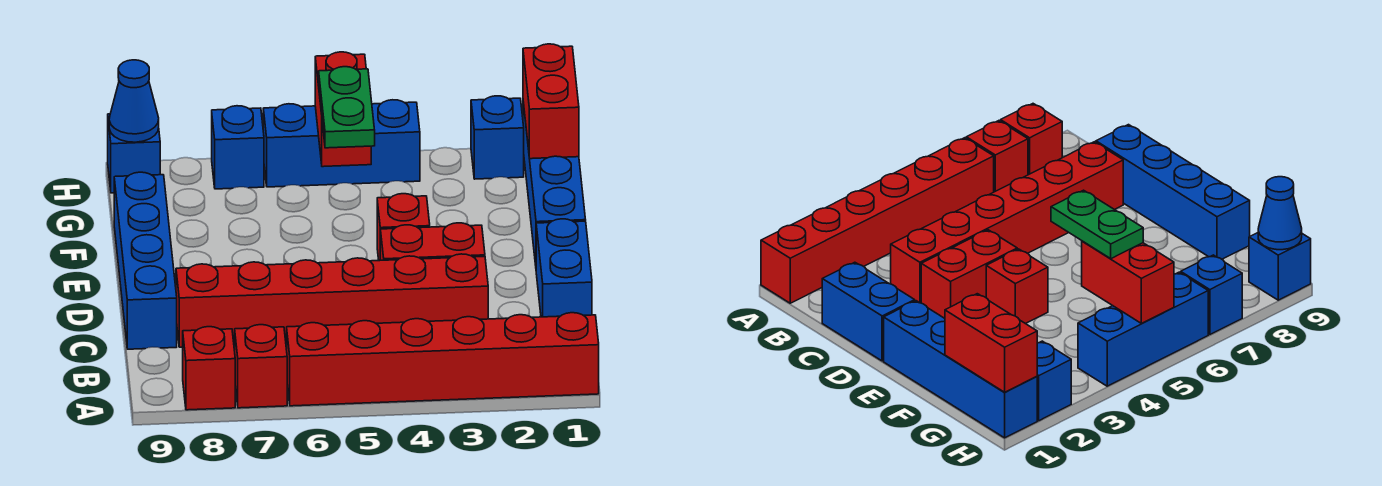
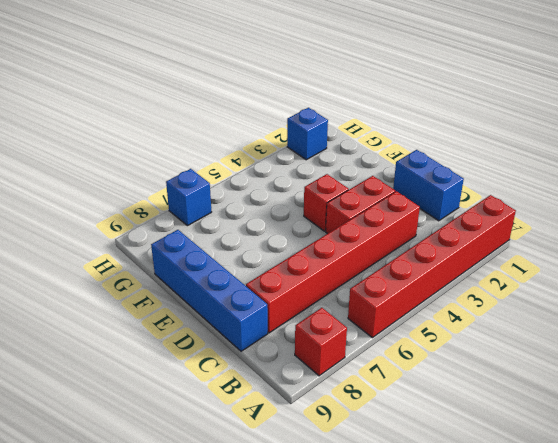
none -> red 1x1 brick [235,325,287,408]
none -> blue 1x4 brick [523,102,586,265]
none -> blue 1x3 brick [263,100,420,187]

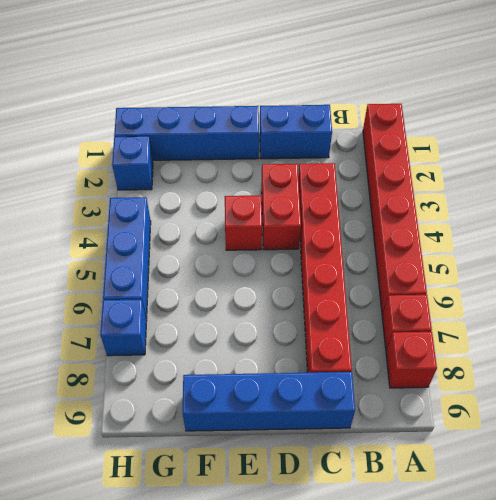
none -> blue 1x1 brick [108,114,160,193]
none -> red 1x2 brick [523,44,579,159]
none -> red 1x2 brick [315,52,371,167]

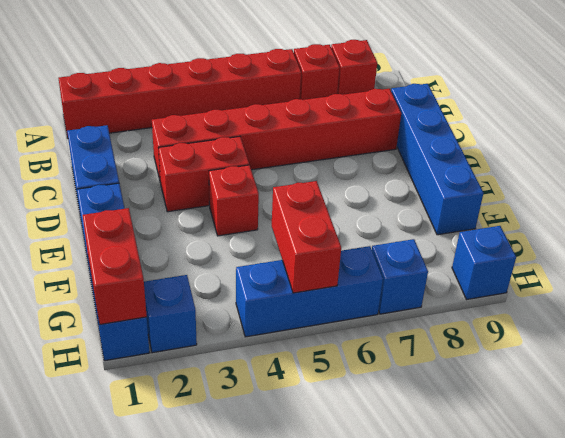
none -> blue 1x1 cone [109,60,159,142]
none -> green 1x2 plate [319,67,375,148]

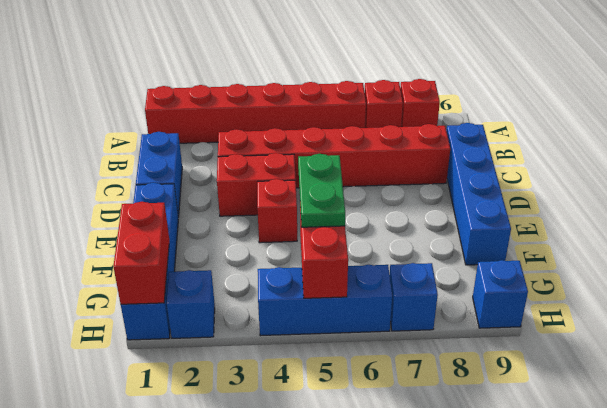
none -> blue 1x1 cone [109,60,159,142]

